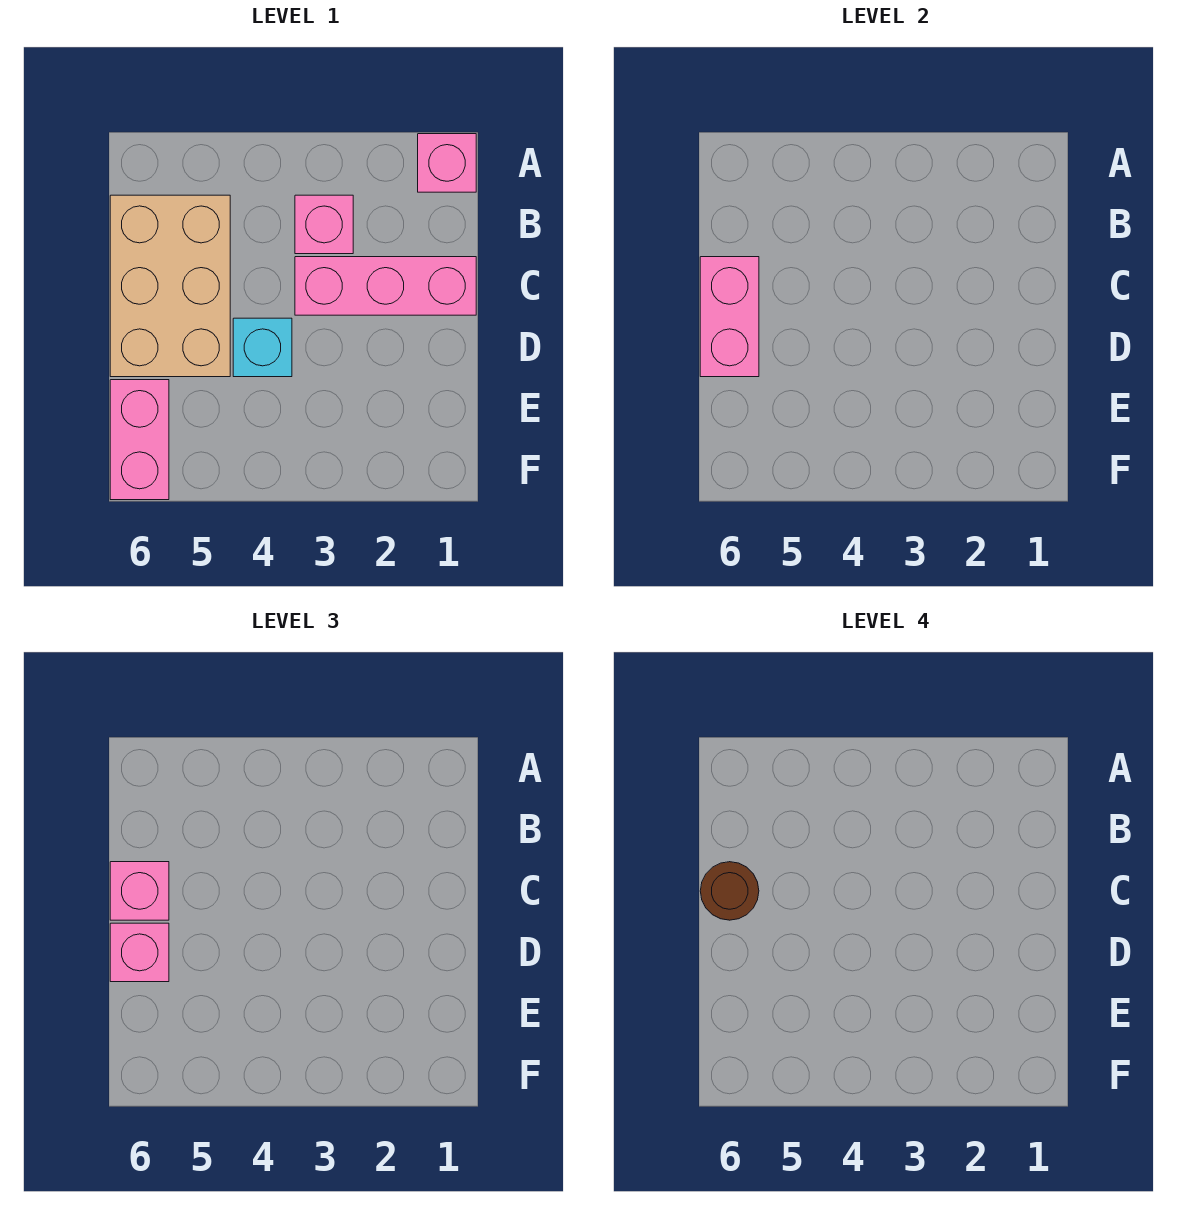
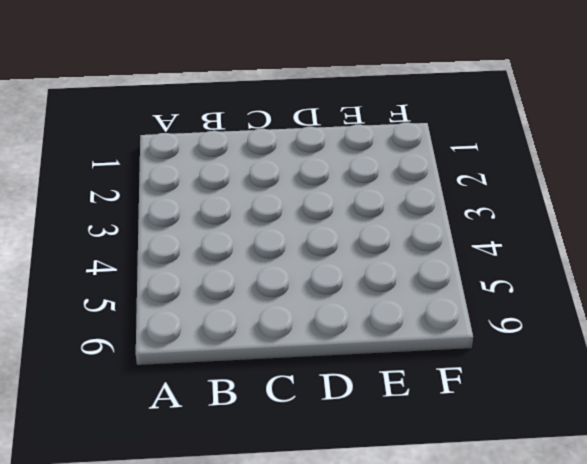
none -> pink 1x1 brick [418,134,476,192]
none -> pink 1x1 brick [295,195,353,254]

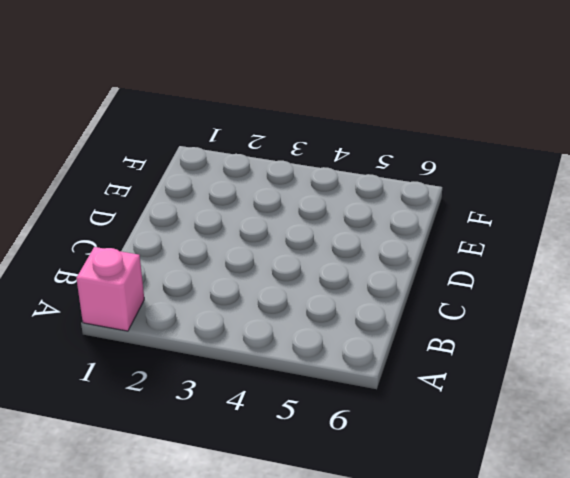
none -> pink 1x1 brick [295,195,353,254]
none -> tan 2x3 brick [110,195,230,377]

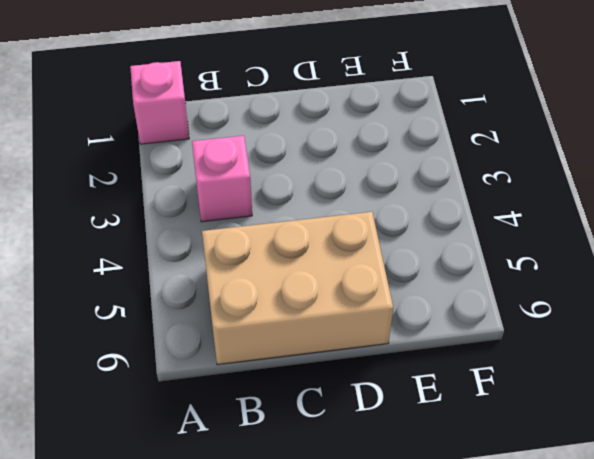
none -> pink 1x3 brick [295,257,476,315]
none -> cyan 1x1 brick [233,318,292,377]

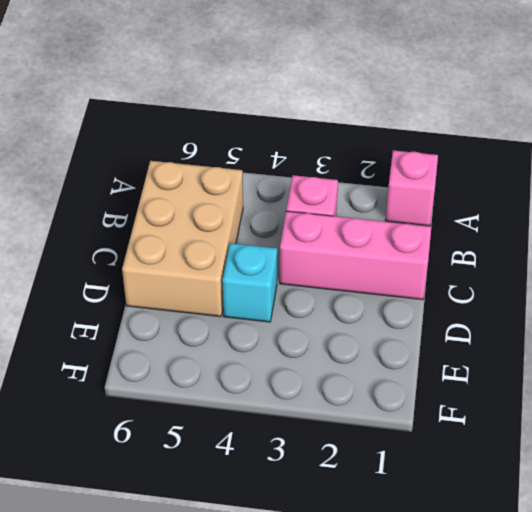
none -> pink 1x2 brick [110,380,169,500]
none -> pink 1x2 brick [700,257,759,377]

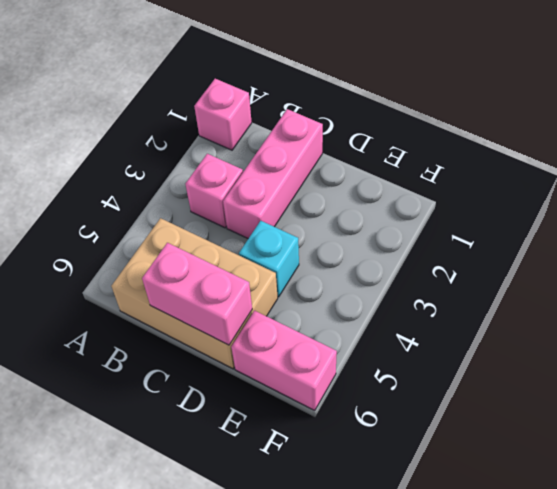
none -> pink 1x1 brick [110,862,169,920]
none -> pink 1x1 brick [110,923,169,982]

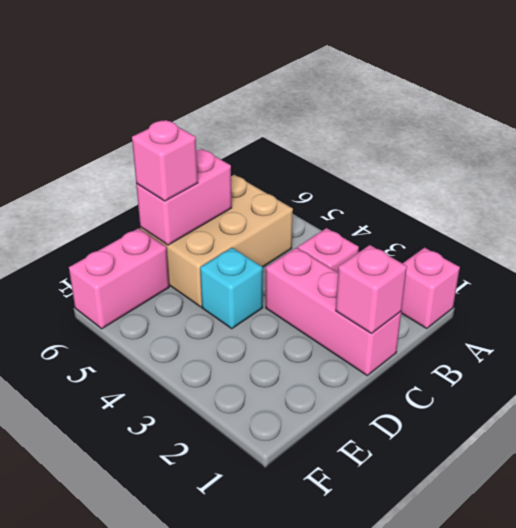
pink 1x1 brick [336,245,407,333] -> pink 1x1 brick moved to [110,862,169,920]
none -> brown 1x1 round brick [700,862,759,920]

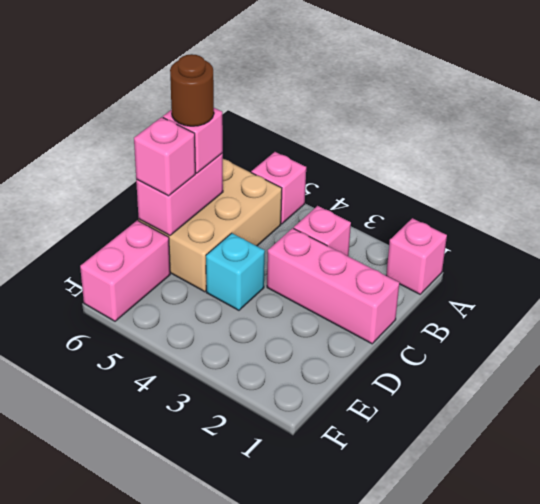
pink 1x1 brick [251,152,306,224] -> none

